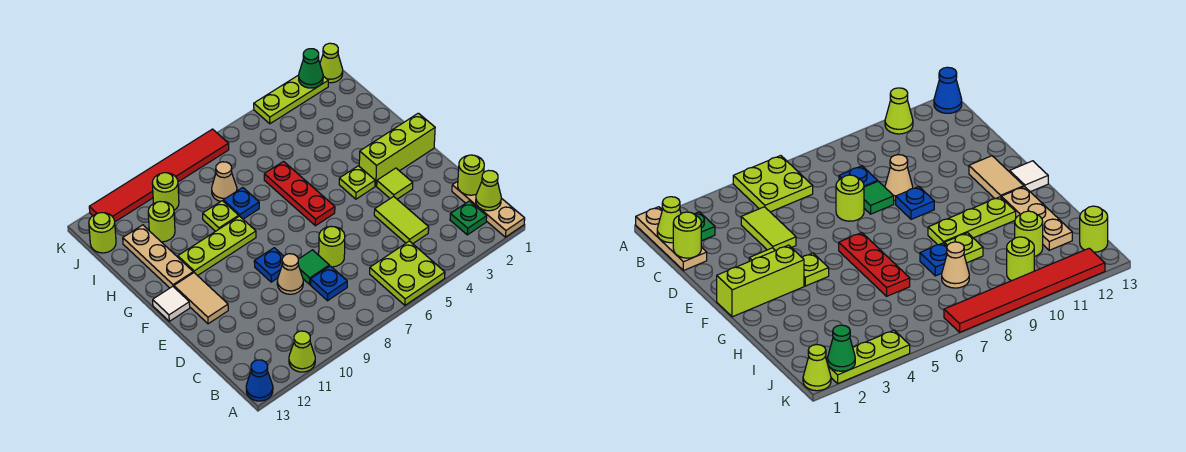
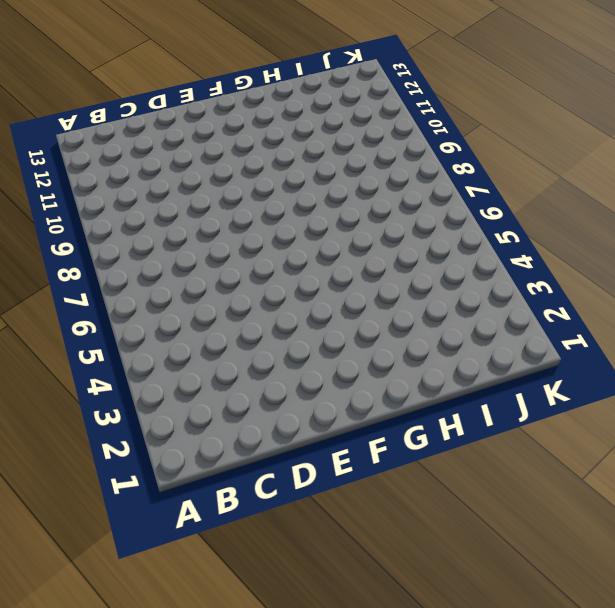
none -> tan 1x3 plate [452,181,525,237]
none -> lime 2x2 plate [370,241,445,305]
none -> lime 1x1 cone [289,331,315,372]
none -> blue 1x1 cone [246,360,273,401]

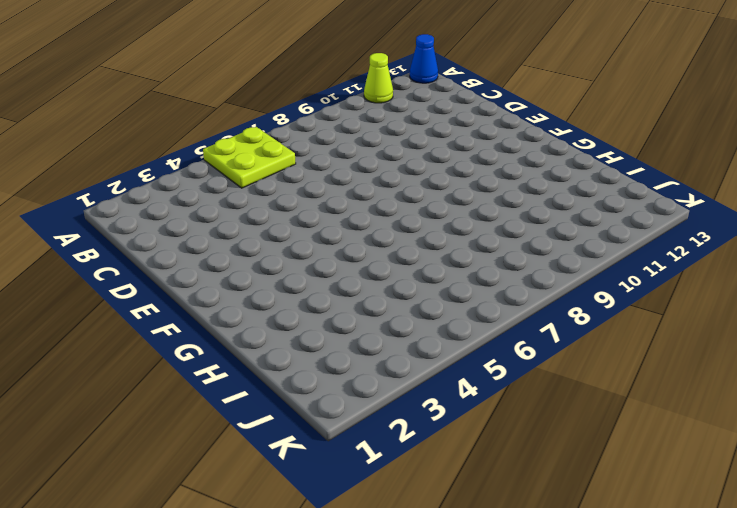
none -> tan 1x3 plate [452,181,525,237]
none -> green 1x1 plate [450,201,487,235]
none -> lime 1x2 tile [374,196,429,244]
none -> blue 1x1 plate [311,266,347,301]

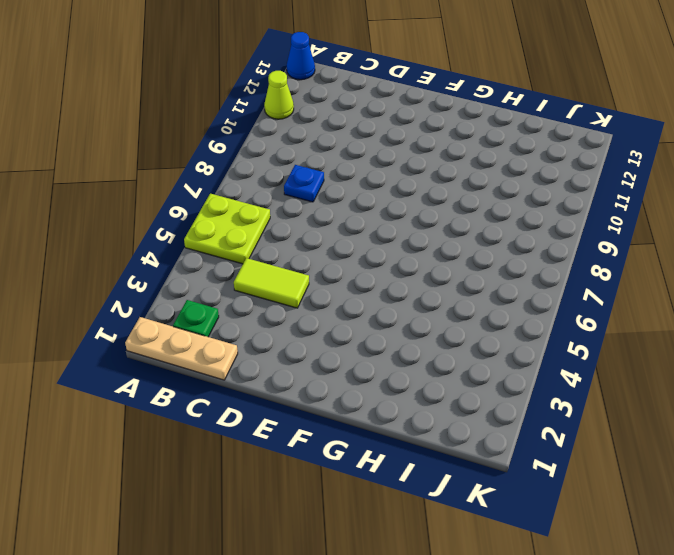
none -> lime 1x1 round brick [319,226,345,267]
none -> green 1x1 tile [298,250,329,284]
none -> tan 1x1 cone [277,254,303,294]
none -> lime 1x1 tile [377,168,413,199]

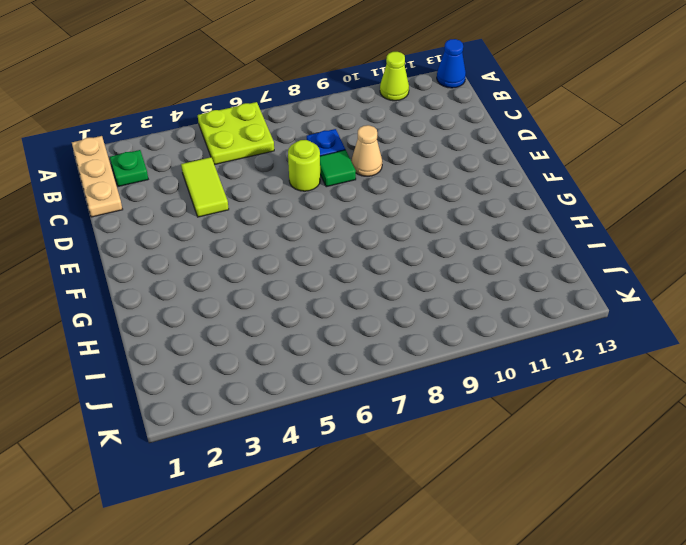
none -> lime 1x1 tile [377,168,413,199]
none -> blue 1x1 plate [254,248,284,282]
none -> tan 1x2 tile [174,273,228,324]
none -> lime 1x3 brick [359,113,435,186]

